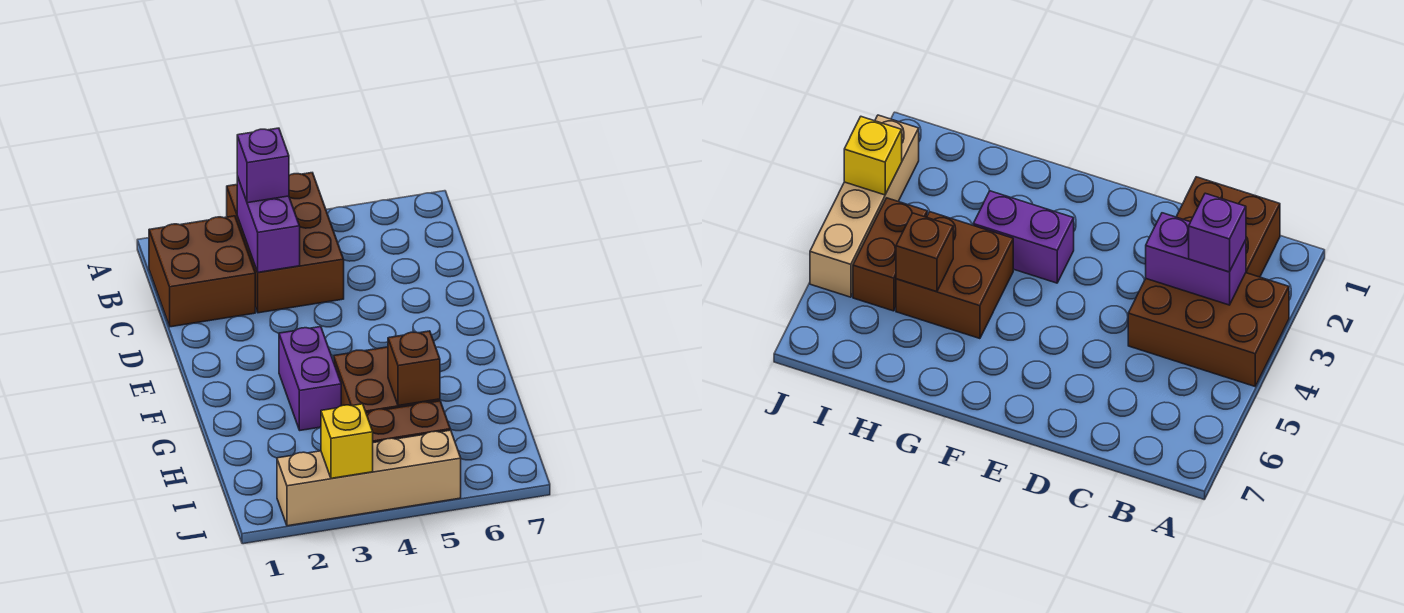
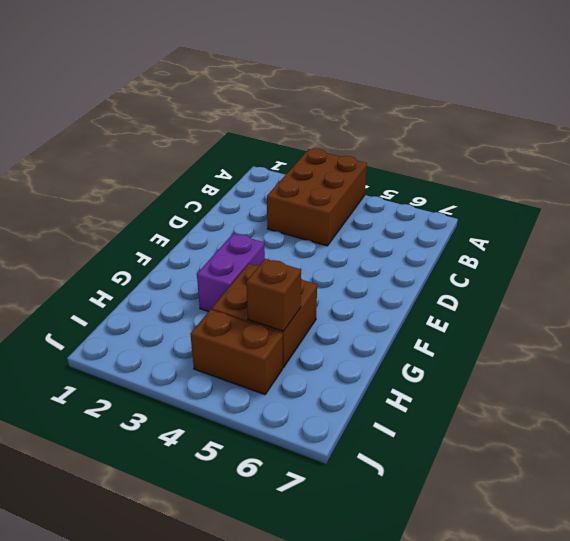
none -> brown 2x2 brick [149,216,255,327]
none -> tan 1x4 brick [277,430,461,526]

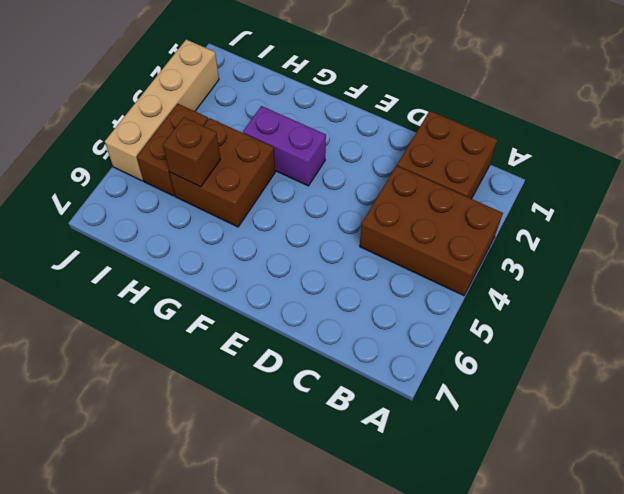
none -> purple 1x2 brick [237,176,300,272]
none -> yellow 1x1 brick [321,404,373,478]

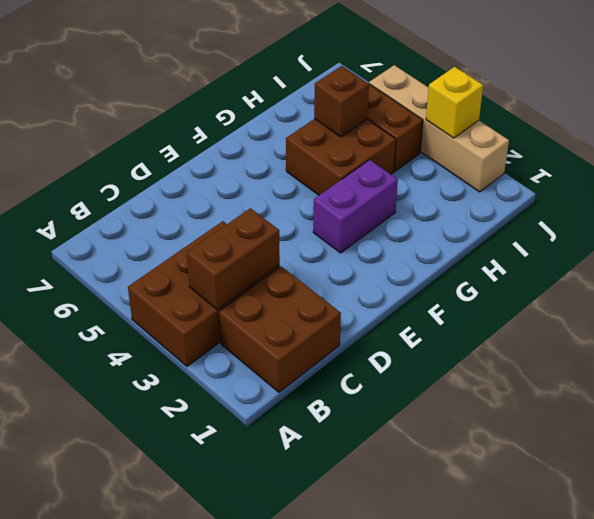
brown 1x2 brick [187,208,280,309] -> purple 1x2 brick [237,176,300,272]
none -> purple 1x1 brick [237,128,289,203]

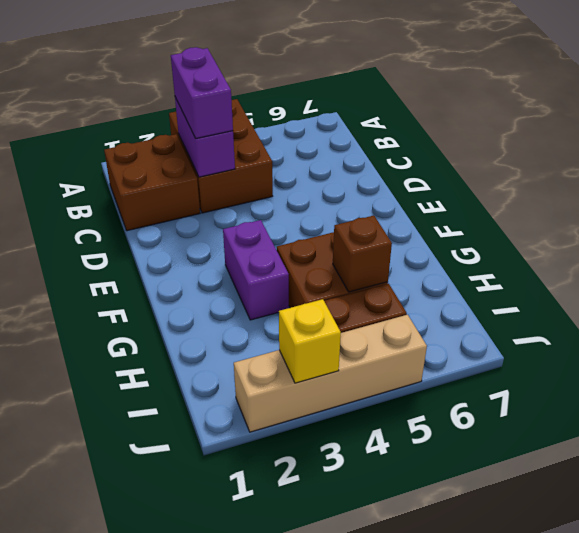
purple 1x2 brick [171,47,233,138] -> purple 1x1 brick [237,128,289,203]

